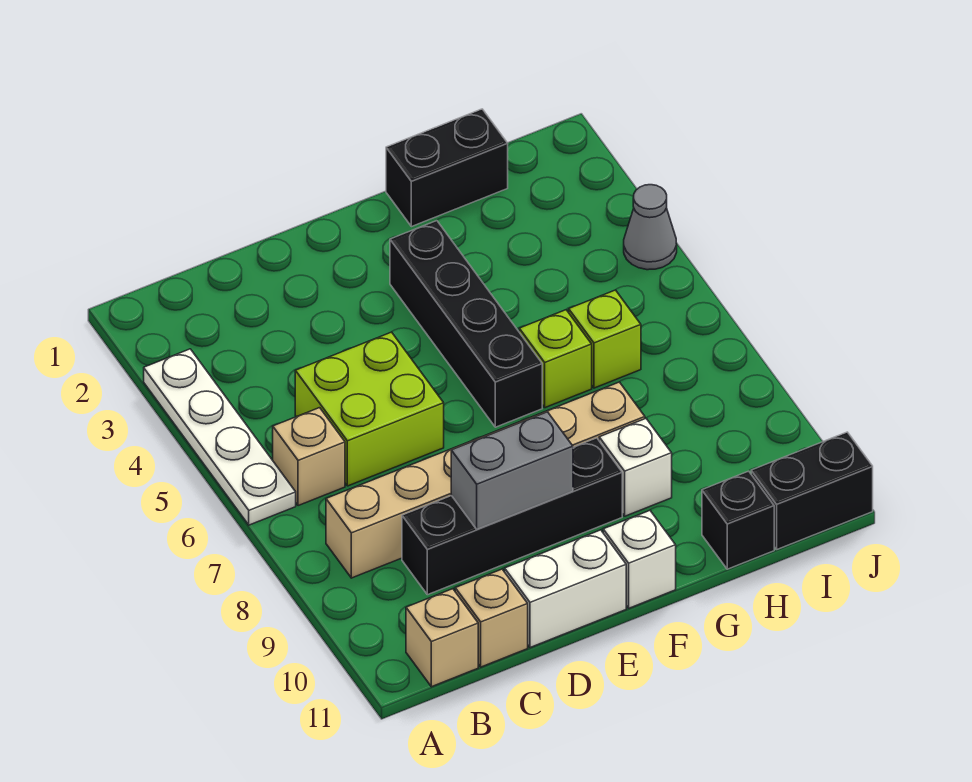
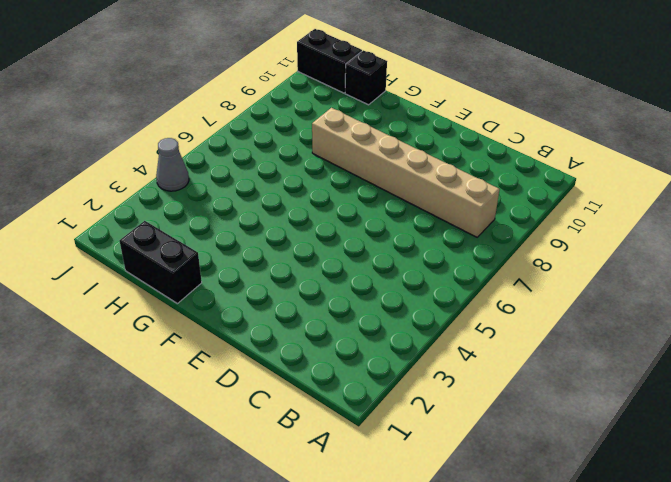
none -> white 1x4 plate [144,349,296,525]
none -> tan 1x1 brick [273,408,345,506]
none -> tan 1x1 brick [406,589,478,687]

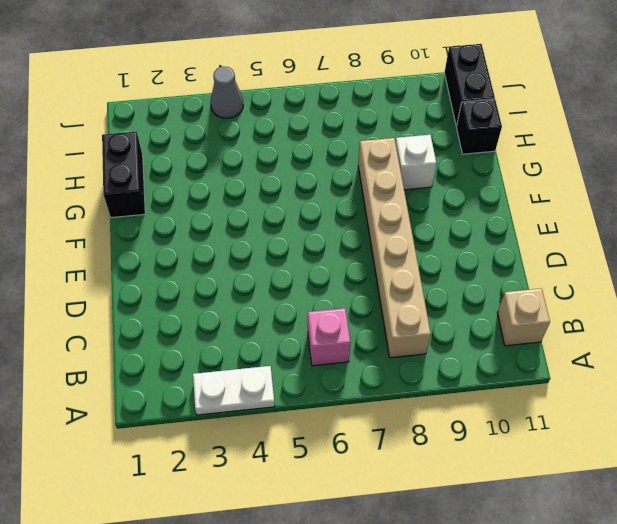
white 1x2 plate [193,366,275,415] -> white 1x4 plate [144,349,296,525]
pink 1x1 brick [308,308,350,366] -> tan 1x1 brick [273,408,345,506]
none -> lime 2x2 brick [295,332,444,486]
none -> black 1x4 brick [402,438,622,595]
none -> tan 1x1 brick [455,569,528,667]

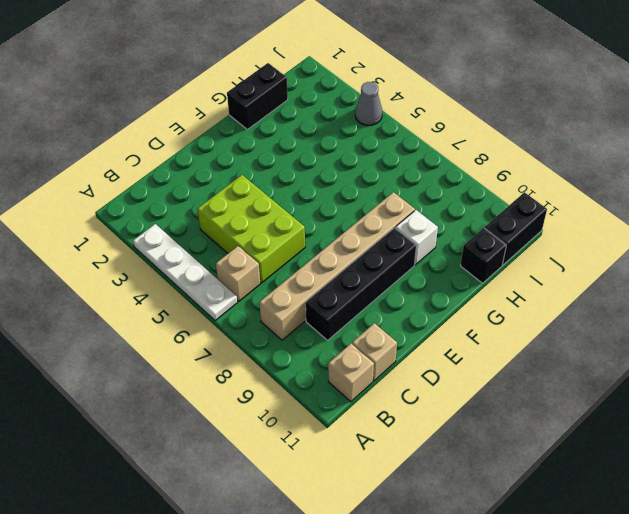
lime 2x3 brick [197,175,305,283] -> lime 2x2 brick [295,332,444,486]
none -> white 1x2 brick [505,530,626,648]
none -> black 1x4 brick [390,221,542,427]
none -> white 1x1 brick [603,511,676,608]

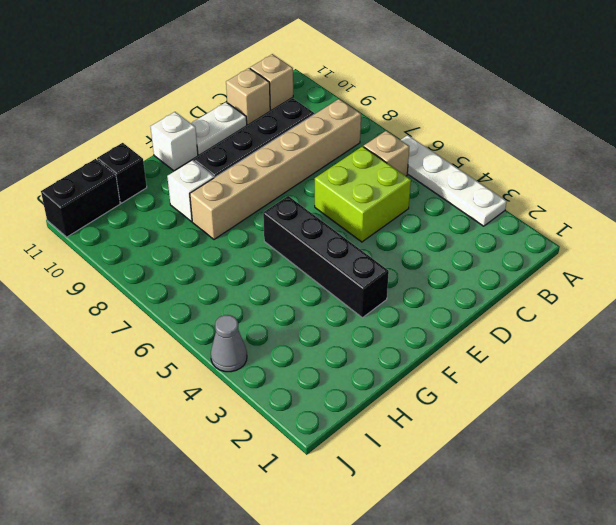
white 1x2 plate [191,102,247,155] -> white 1x2 brick [505,530,626,648]
none -> black 1x2 brick [386,109,508,227]
none -> lime 1x1 brick [519,310,592,408]
none -> lime 1x1 brick [569,290,641,388]

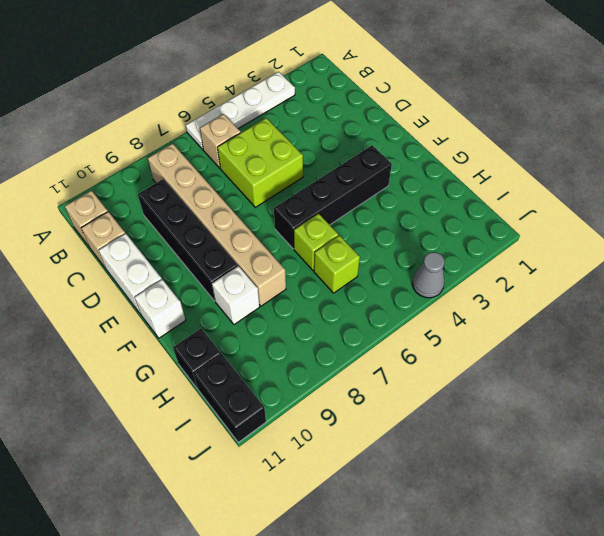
none -> black 1x2 brick [386,109,508,227]
none -> grey 1x2 brick [451,412,573,529]

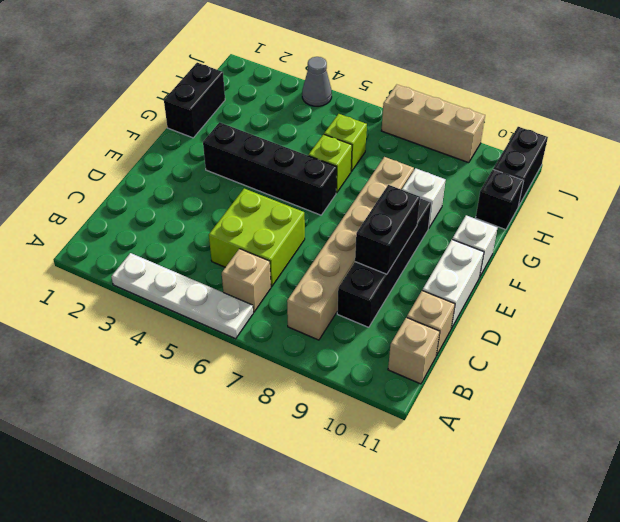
black 1x2 brick [355,185,420,274] -> grey 1x2 brick [451,412,573,529]
tan 1x3 brick [381,85,485,163] -> none

